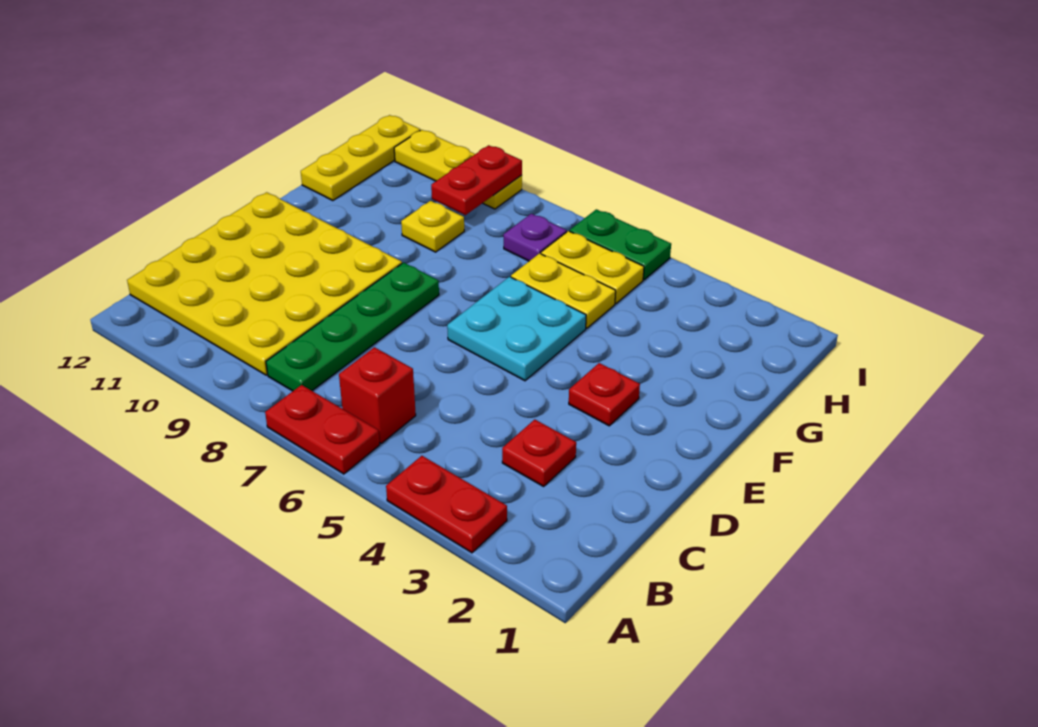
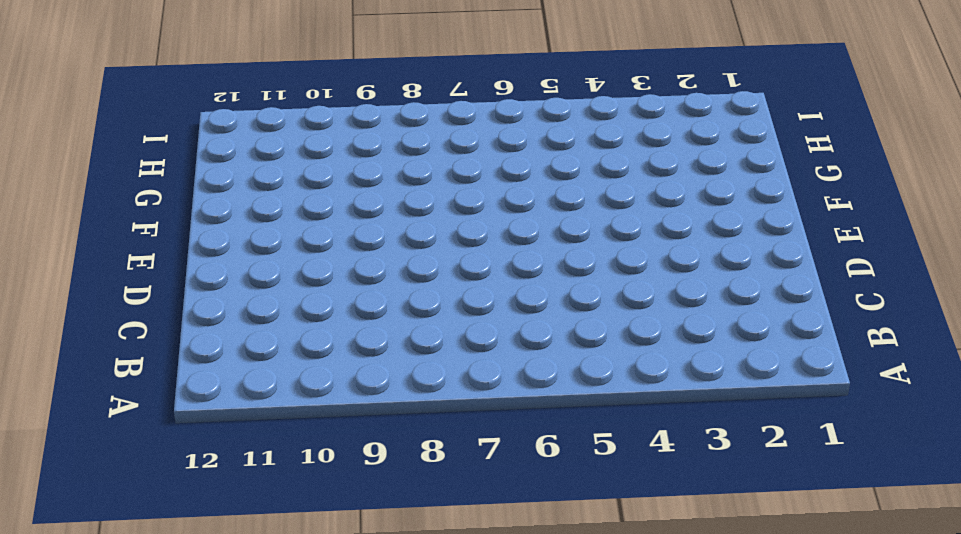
none -> red 1x2 plate [386,456,507,553]
none -> red 1x2 plate [265,385,380,474]
none -> red 1x1 brick [339,347,416,443]

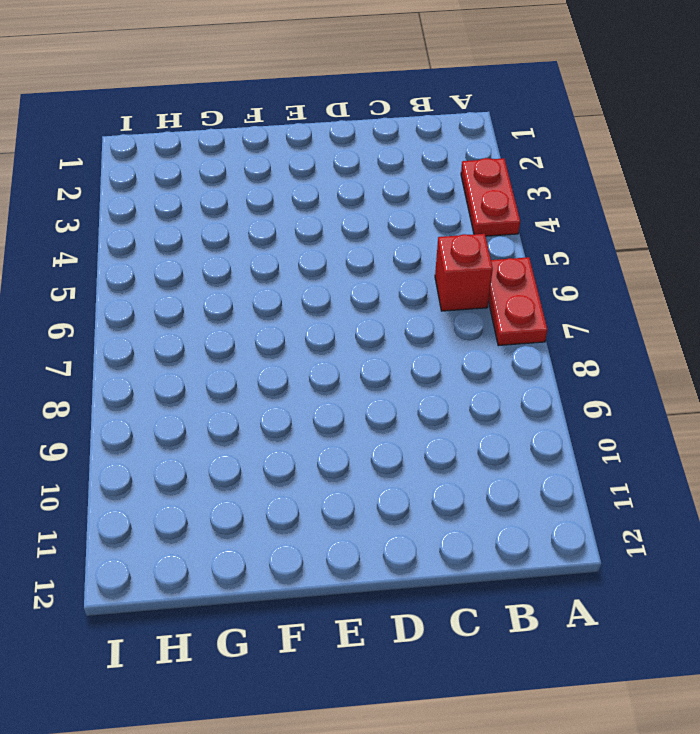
none -> green 1x4 plate [266,263,439,391]
none -> yellow 4x4 plate [127,192,402,375]
none -> red 1x1 plate [502,420,576,486]

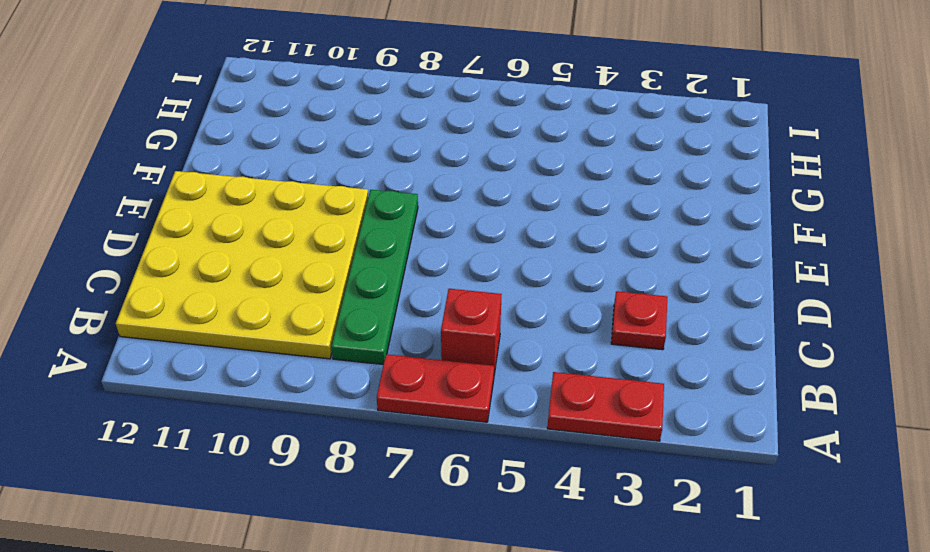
none -> red 1x1 plate [569,363,640,426]
none -> cyan 2x2 plate [447,277,586,381]
none -> yellow 1x2 plate [511,253,616,328]

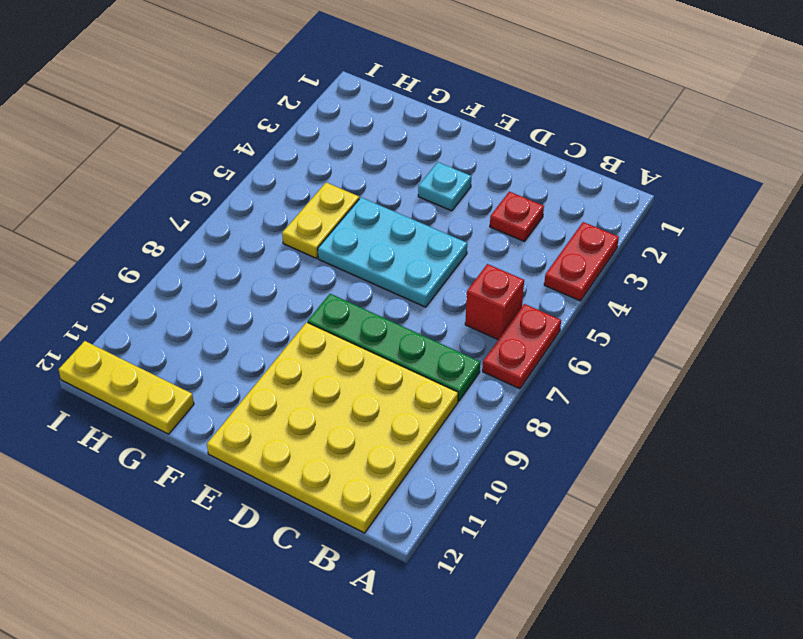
cyan 2x3 plate [318,197,467,307] -> cyan 2x2 plate [447,277,586,381]
cyan 1x1 plate [418,162,471,211] -> red 1x1 plate [569,363,640,426]
none -> yellow 1x1 plate [401,201,464,252]
none -> yellow 1x2 plate [541,231,644,303]
none -> purple 1x1 plate [503,214,567,261]

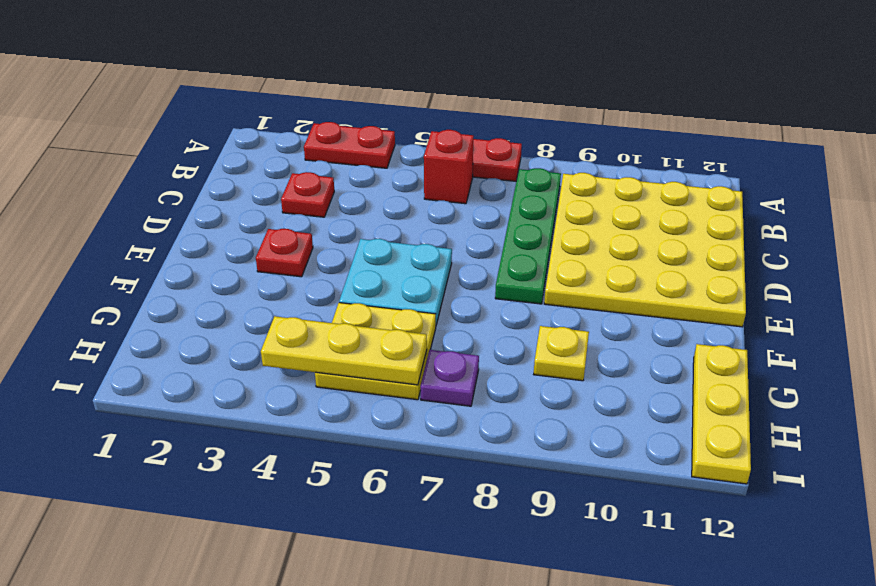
yellow 1x3 plate [261,316,427,385] -> yellow 1x3 plate moved to [394,130,522,209]
none -> green 1x2 plate [570,209,671,280]
none -> red 1x2 plate [431,145,522,215]

